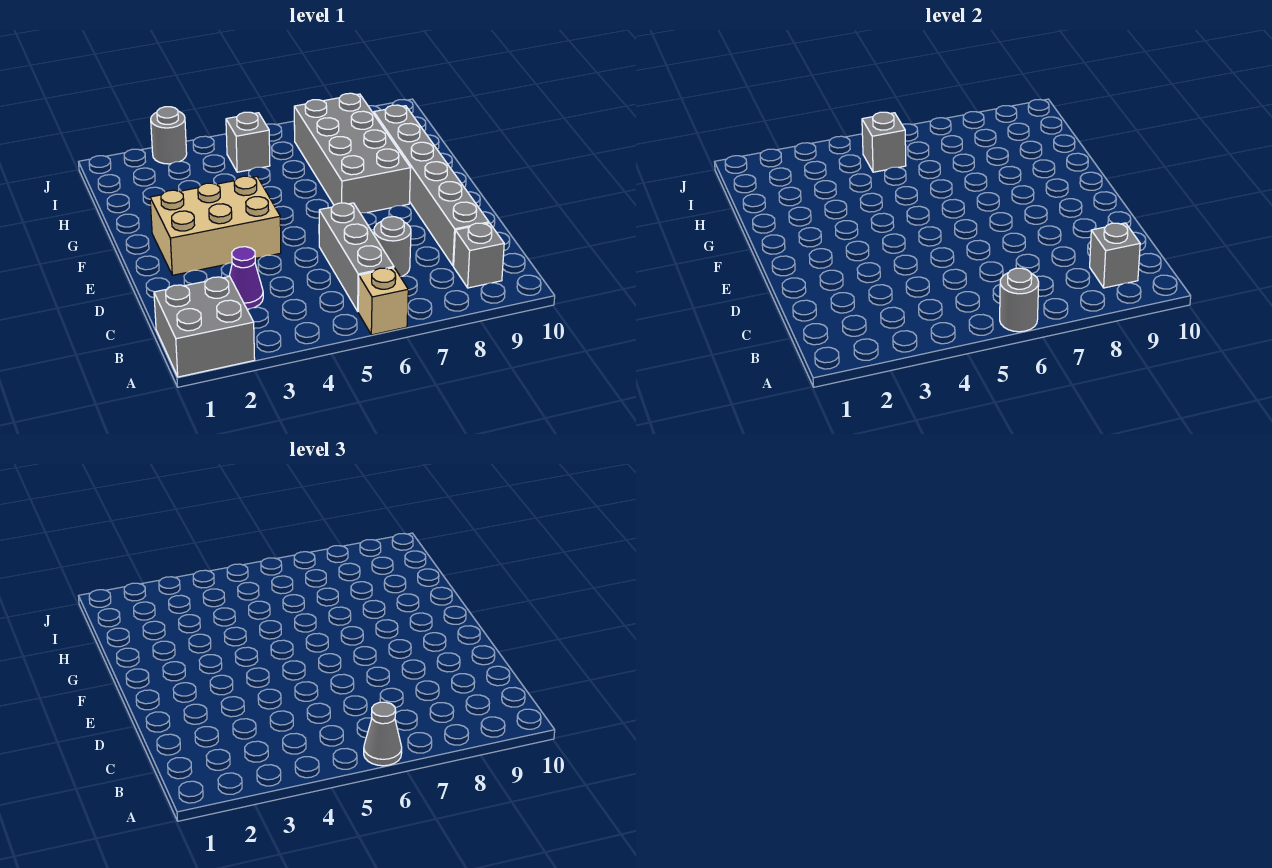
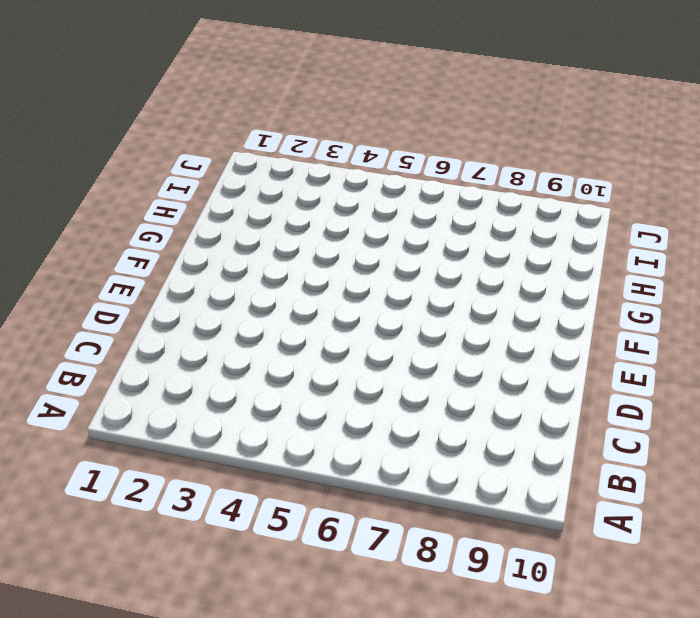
none -> grey 2x2 brick [154,276,255,377]
none -> tan 1x1 brick [358,268,408,335]
none -> grey 1x3 brick [319,203,394,311]

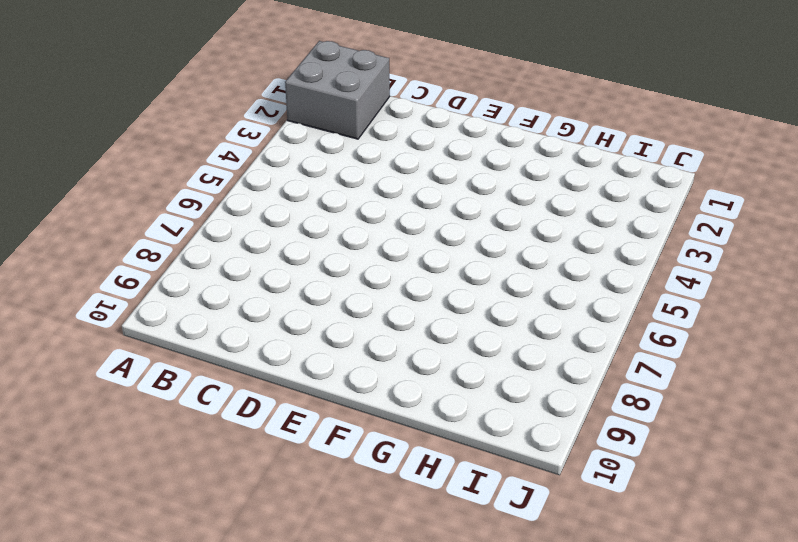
none -> tan 1x1 brick [358,268,408,335]
none -> grey 1x3 brick [319,203,394,311]
none -> grey 1x1 brick [454,223,504,288]

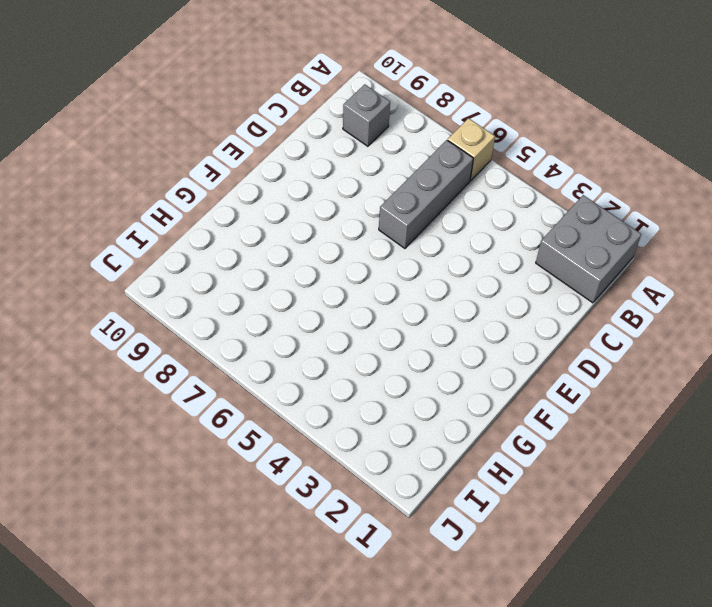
none -> purple 1x1 cone [229,247,263,309]
none -> grey 1x1 round brick [374,217,411,277]
none -> grey 1x6 brick [374,105,489,266]

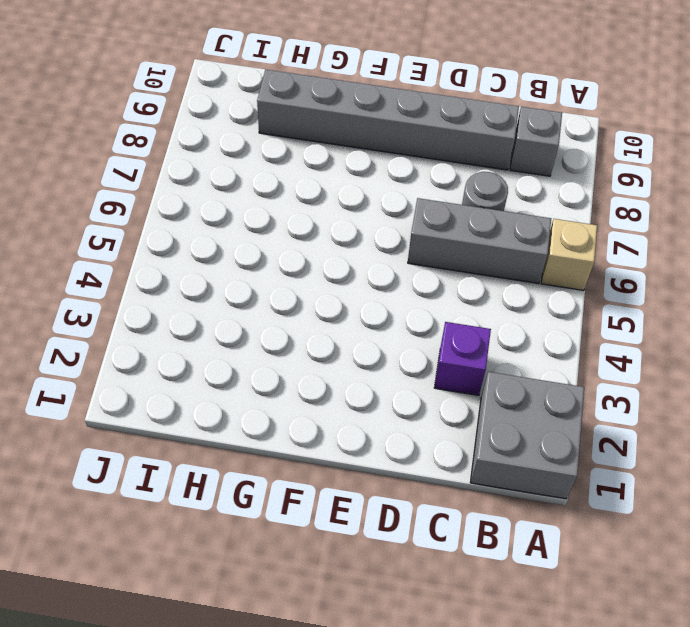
purple 1x1 brick [434,322,491,395] -> purple 1x1 cone [229,247,263,309]
none -> tan 2x3 brick [150,176,281,275]
none -> grey 2x4 brick [294,93,411,213]
none -> grey 1x1 brick [226,112,270,172]

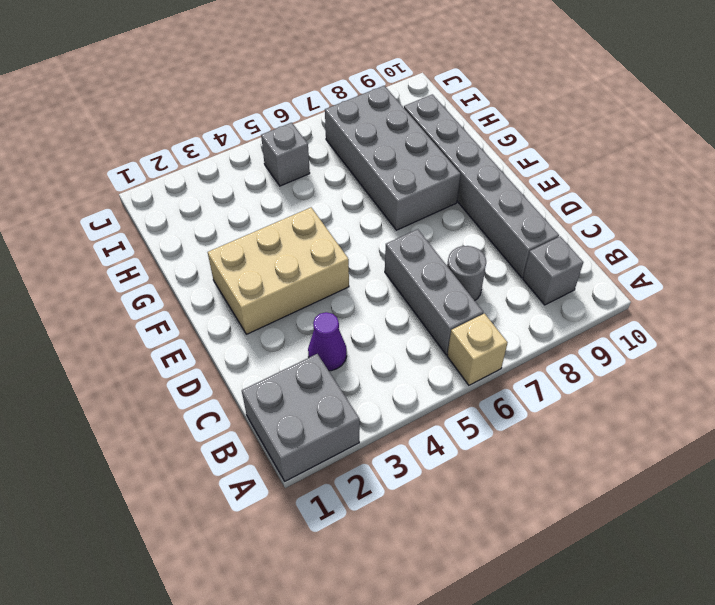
none -> grey 1x1 round brick [151,107,187,164]
none -> grey 1x1 round brick [1000,268,1039,332]
none -> grey 1x1 brick [1090,223,1140,288]

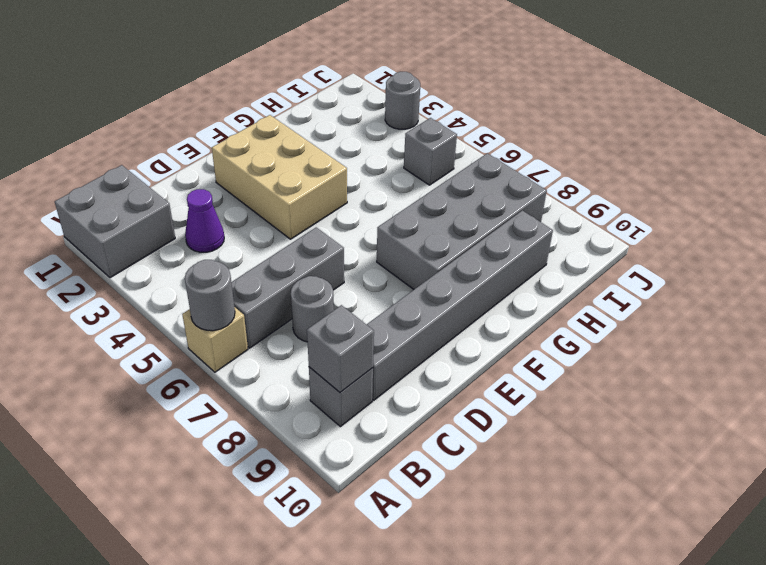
none -> grey 1x1 brick [862,112,906,172]
none -> grey 1x1 cone [364,702,402,766]

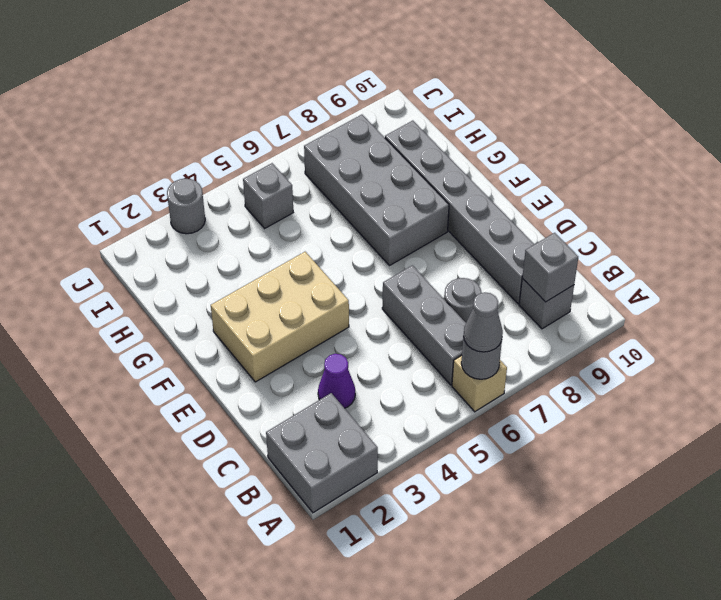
none -> grey 1x1 brick [862,112,906,172]

